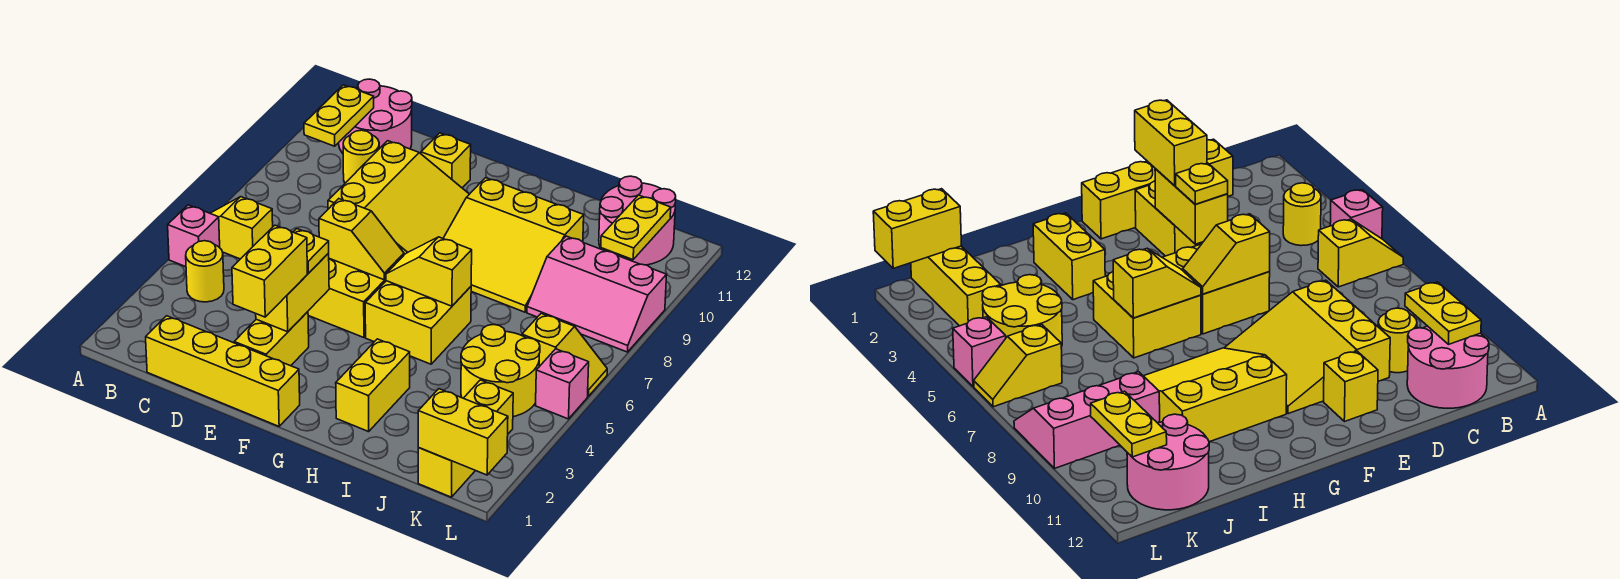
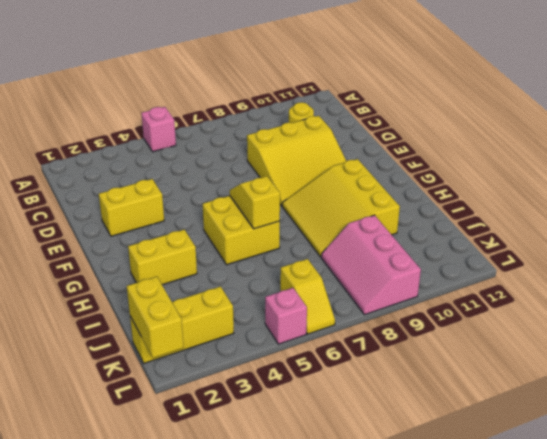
none -> yellow 1x2 slope [210,197,273,259]
none -> yellow 1x1 round brick [186,241,224,302]
none -> pink 2x2 round brick [339,79,412,153]

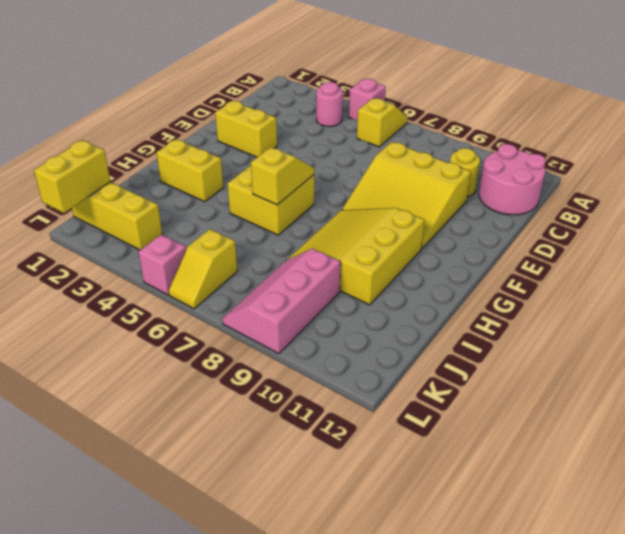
pink 1x1 round brick [316,82,343,127] -> yellow 1x1 round brick [186,241,224,302]
none -> yellow 1x4 brick [146,316,300,426]
none -> yellow 2x2 brick [308,258,386,338]
none -> yellow 1x1 brick [421,133,471,188]

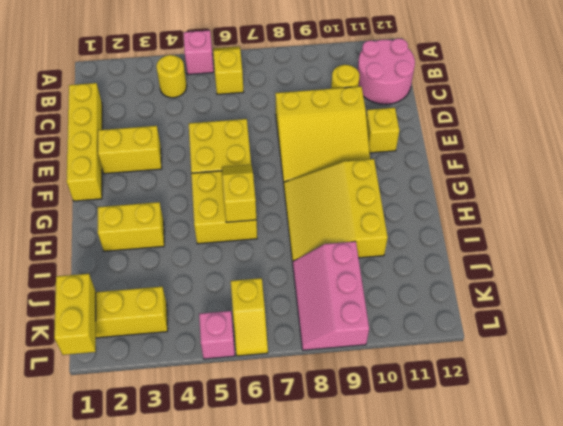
none -> yellow 2x2 round brick [461,325,540,417]
none -> pink 2x2 round brick [599,176,676,265]
none -> yellow 1x2 plate [304,85,374,146]

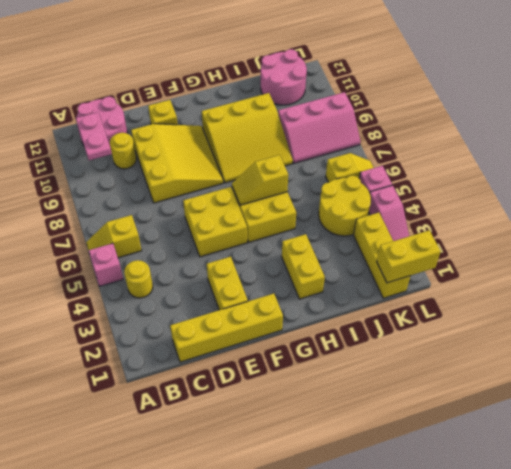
pink 1x2 plate [76,112,112,160] -> yellow 1x2 plate [304,85,374,146]
pink 1x2 slope [369,185,409,241] -> none
none -> yellow 1x2 brick [256,253,329,332]
none -> yellow 1x2 slope [319,199,404,280]
none -> yellow 1x2 plate [601,195,671,260]

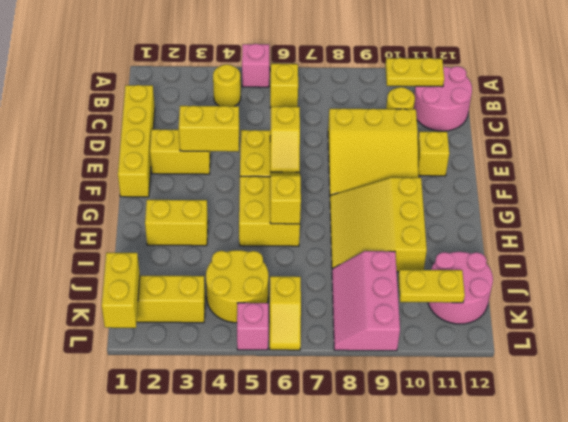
none -> yellow 1x2 brick [232,225,307,317]
none -> yellow 1x1 plate [294,229,329,273]

